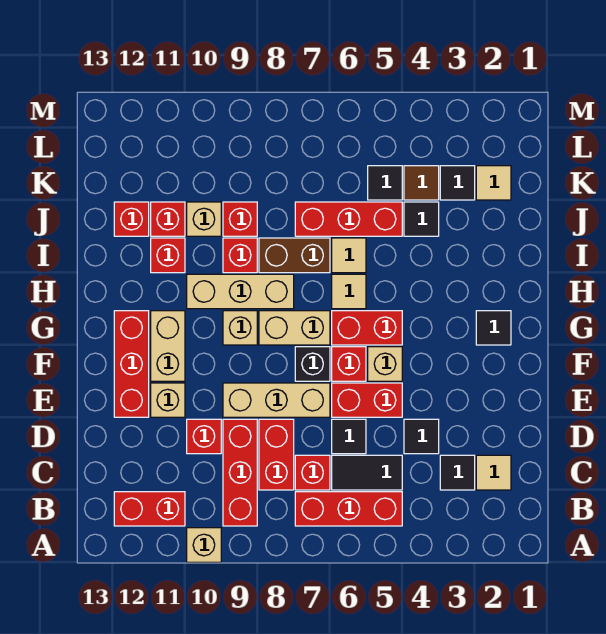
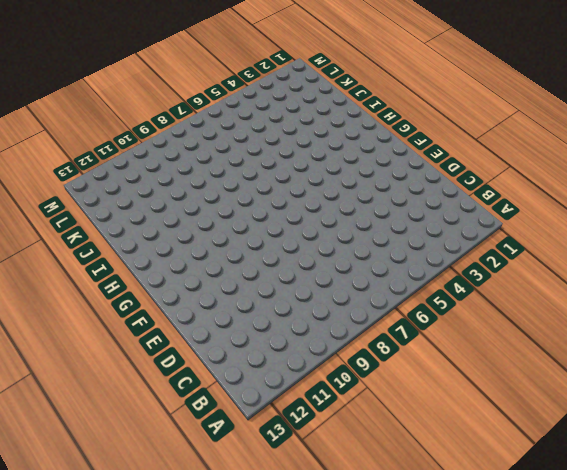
none -> tan 1x1 brick [187,528,221,562]
none -> red 1x3 brick [295,492,402,526]
none -> red 1x3 brick [223,419,257,526]
none -> red 1x2 brick [114,492,185,526]

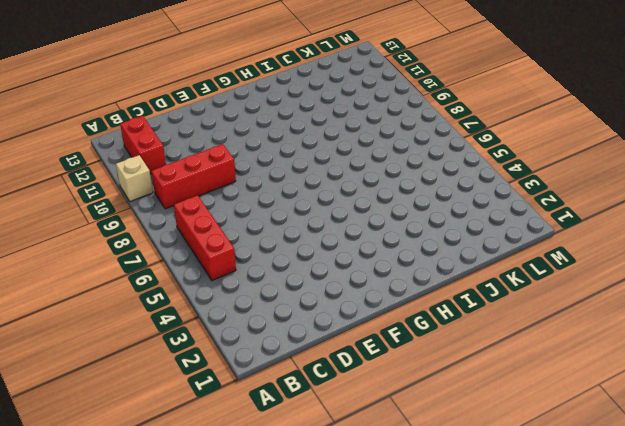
none -> tan 1x1 tile [476,455,511,490]
none -> black 1x1 tile [440,455,475,490]
none -> black 1x2 tile [332,455,402,490]
none -> red 1x1 brick [295,455,330,490]

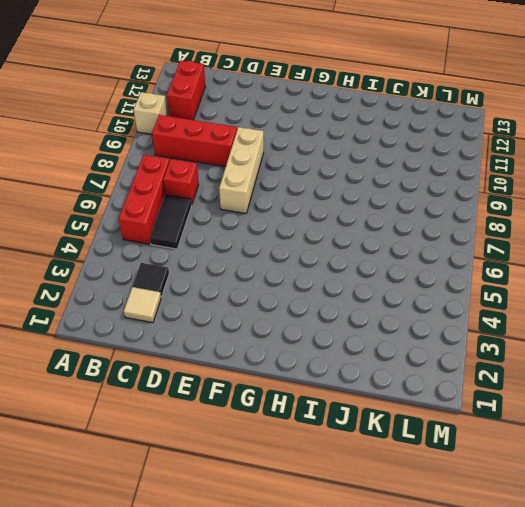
none -> red 1x2 brick [259,419,294,490]
none -> black 1x1 tile [404,419,439,454]
none -> black 1x1 tile [332,419,366,454]
none -> red 1x1 brick [187,419,221,454]

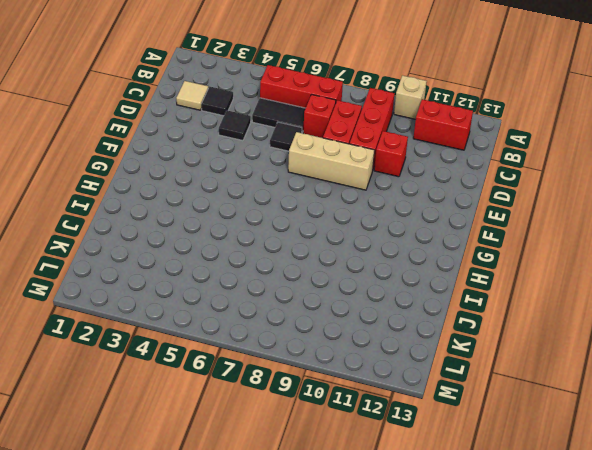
none -> red 1x2 brick [332,383,402,417]
none -> tan 1x1 brick [151,383,185,417]
none -> red 1x3 brick [114,311,149,417]
none -> tan 1x1 brick [368,347,402,381]

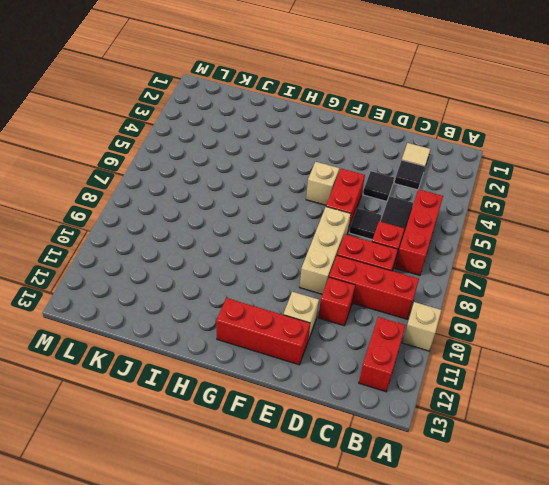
none -> red 1x1 brick [332,347,366,381]
none -> black 1x1 brick [295,347,330,381]
none -> tan 1x2 brick [151,311,185,381]
none -> black 1x1 tile [476,311,511,345]

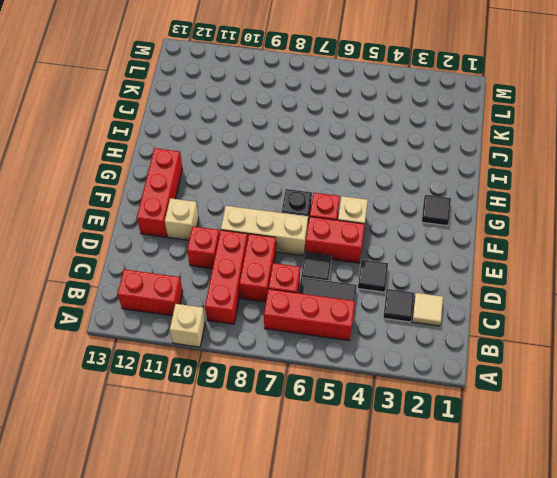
none -> tan 1x2 brick [151,311,185,381]
none -> red 1x2 brick [332,311,402,345]
none -> tan 1x2 brick [259,311,330,345]
none -> tan 1x1 brick [223,311,257,345]

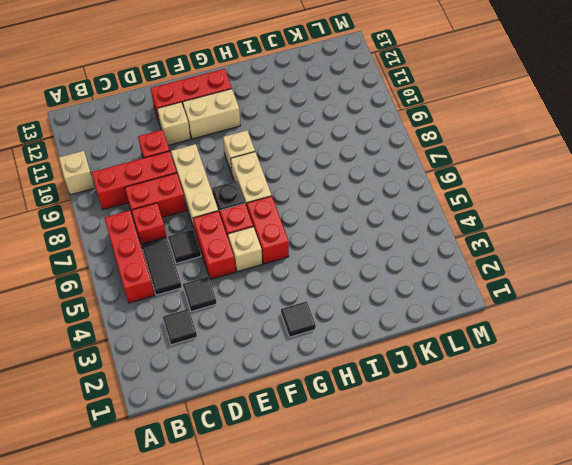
none -> red 1x2 brick [114,492,185,526]
none -> tan 1x1 tile [476,455,511,490]
none -> tan 1x1 tile [332,274,366,309]
none -> tan 1x3 brick [187,274,294,309]

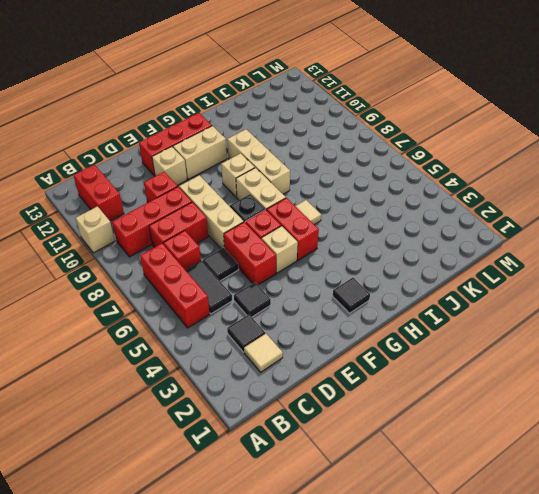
none -> tan 1x1 tile [332,238,366,273]
none -> brown 1x2 brick [259,238,330,273]
none -> red 1x1 brick [223,238,257,273]
none -> red 1x1 brick [151,238,185,273]

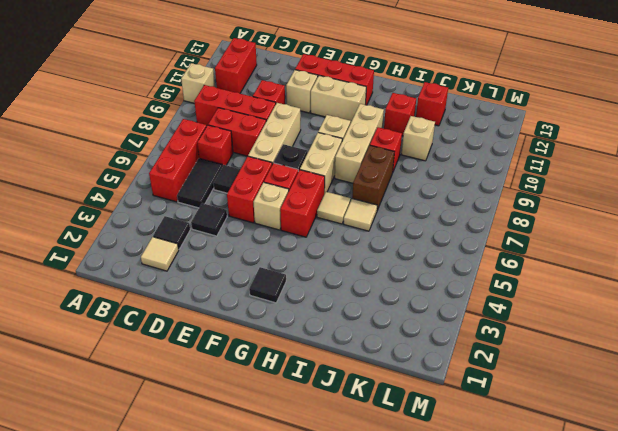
none -> black 1x1 tile [404,202,439,236]
none -> red 1x3 brick [295,202,402,236]
none -> red 1x1 brick [223,202,257,236]
none -> red 1x1 brick [151,202,185,236]

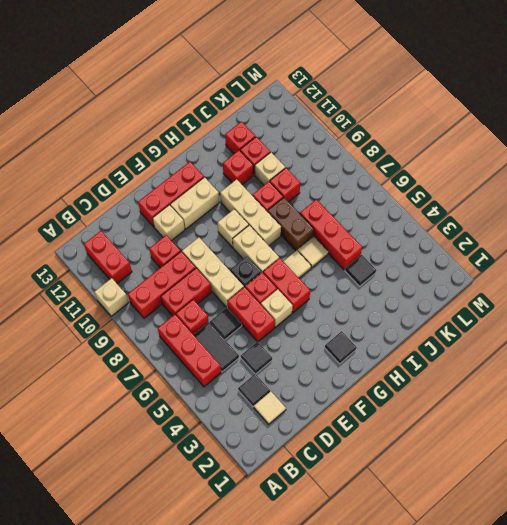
none -> tan 1x1 tile [476,166,511,200]
none -> black 1x1 tile [440,166,475,200]
none -> brown 1x1 tile [404,166,439,200]
none -> black 1x1 tile [368,166,402,200]

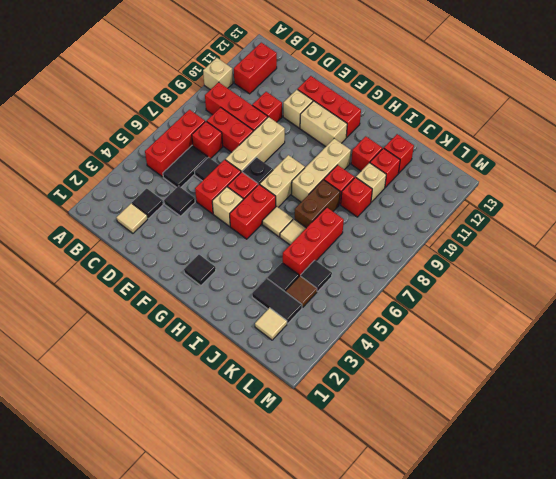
black 1x2 tile [252,279,302,324] -> black 1x1 tile [440,166,475,200]
none -> tan 1x1 brick [223,311,257,345]

